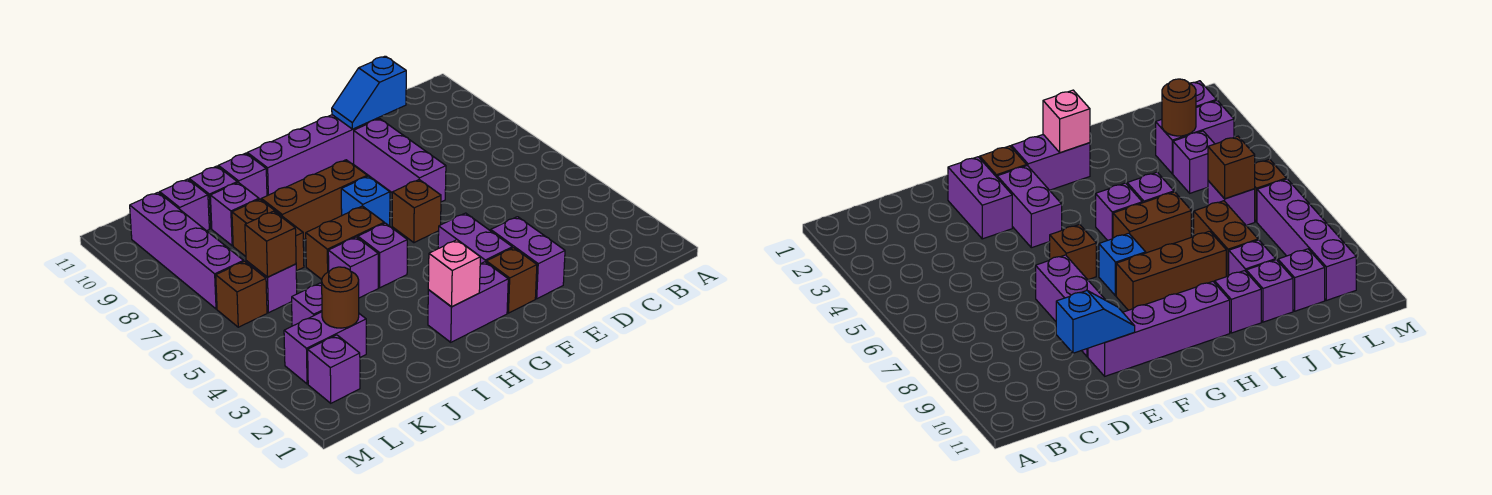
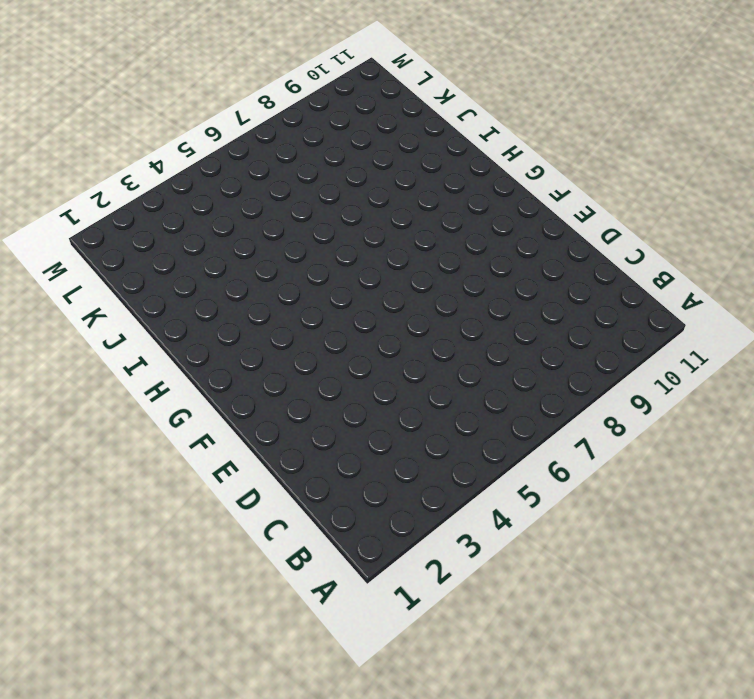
none -> purple 1x2 brick [491,217,565,299]
none -> purple 1x3 brick [354,119,446,202]
none -> purple 1x4 brick [247,115,379,196]

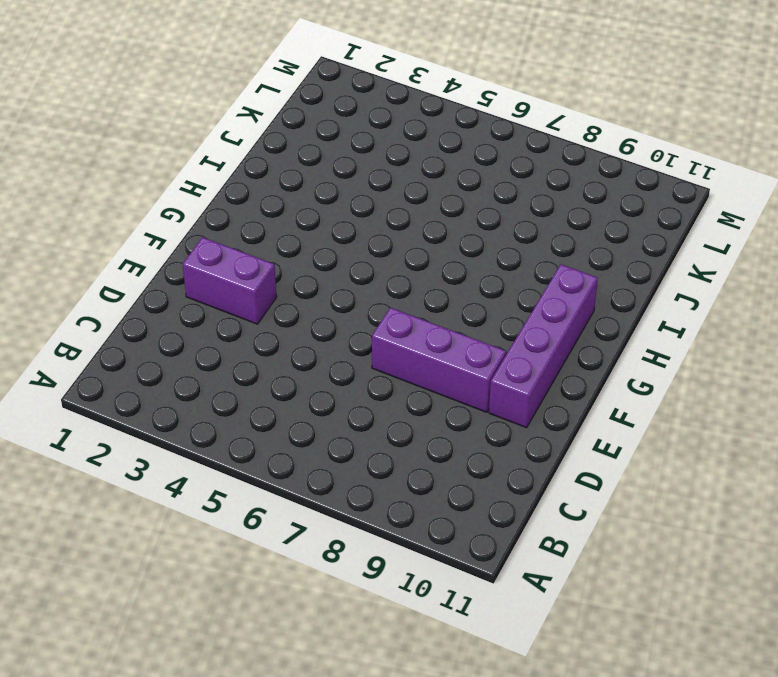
none -> brown 1x1 brick [486,248,537,313]
none -> purple 1x2 brick [438,213,512,264]
none -> brown 1x1 brick [392,180,441,243]

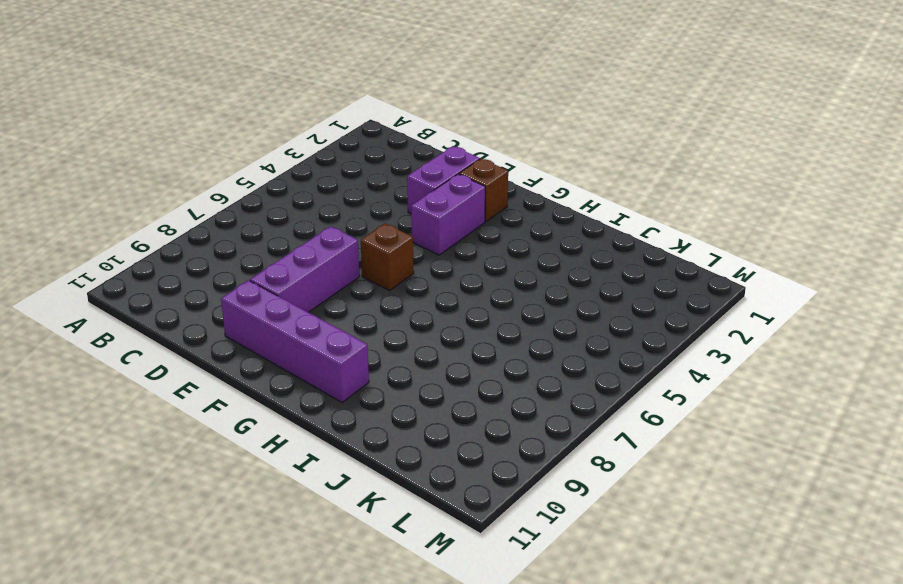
none -> purple 1x2 brick [428,262,508,342]
none -> blue 1x1 brick [341,176,390,226]
none -> brown 1x3 brick [261,160,367,240]

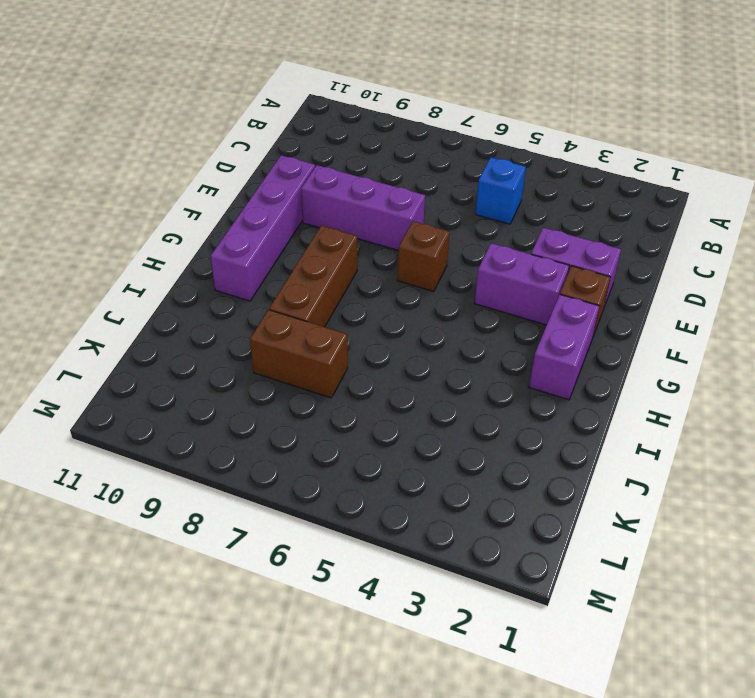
blue 1x1 brick [475,157,526,224] -> blue 1x1 brick moved to [341,176,390,226]
none -> purple 1x1 brick [358,223,407,288]
none -> brown 1x2 brick [306,206,384,279]
none -> purple 1x1 brick [328,237,378,298]

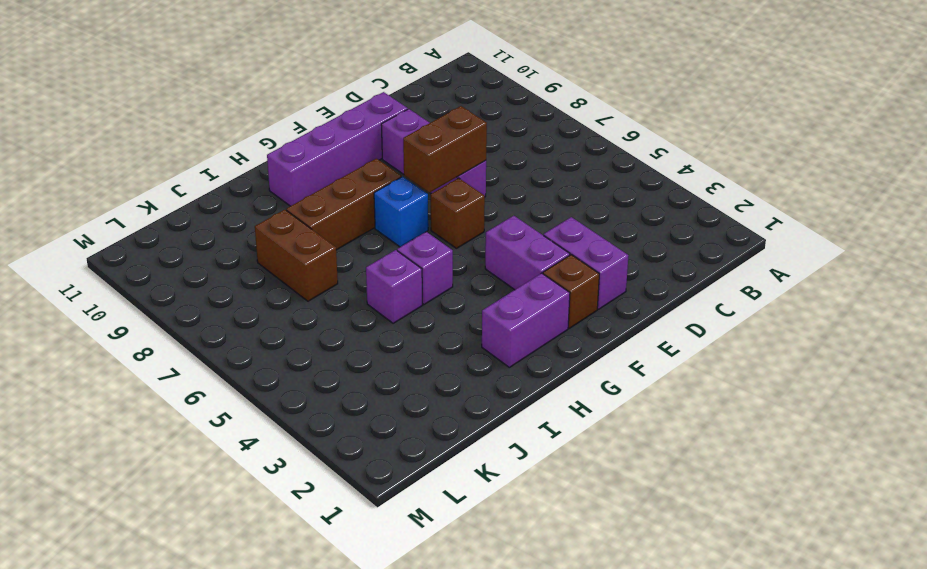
brown 1x2 brick [403,106,487,193] -> brown 1x2 brick moved to [306,206,384,279]
none -> purple 1x1 brick [218,153,267,199]
none -> purple 1x1 brick [210,182,259,246]
none -> purple 1x1 brick [189,166,237,229]

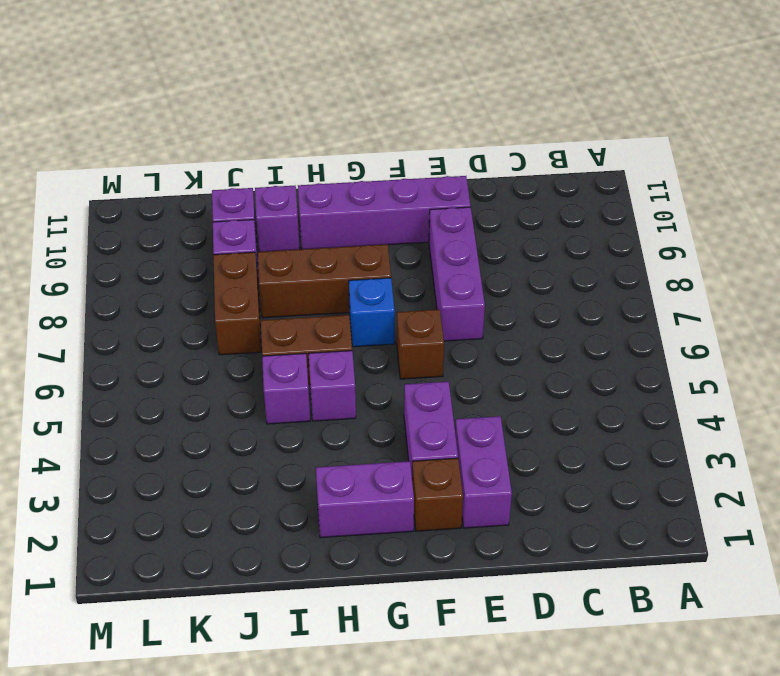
none -> purple 1x2 brick [284,312,366,384]
none -> purple 1x1 brick [292,283,322,326]
none -> purple 1x1 brick [246,261,297,313]

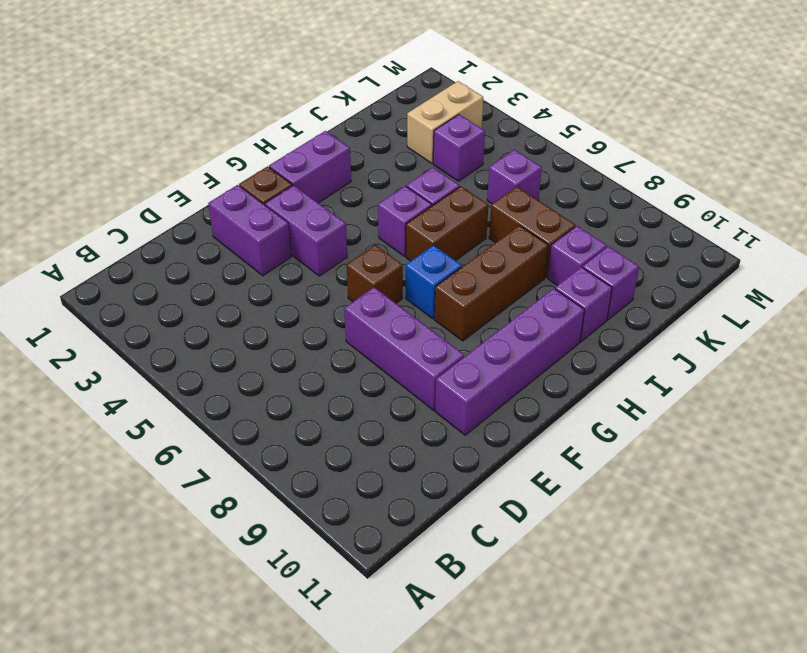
tan 1x2 brick [407,81,483,163] -> purple 1x2 brick [284,312,366,384]
none -> purple 1x1 brick [160,179,209,231]
none -> purple 1x1 brick [308,335,360,403]
none -> brown 1x1 brick [216,261,267,327]

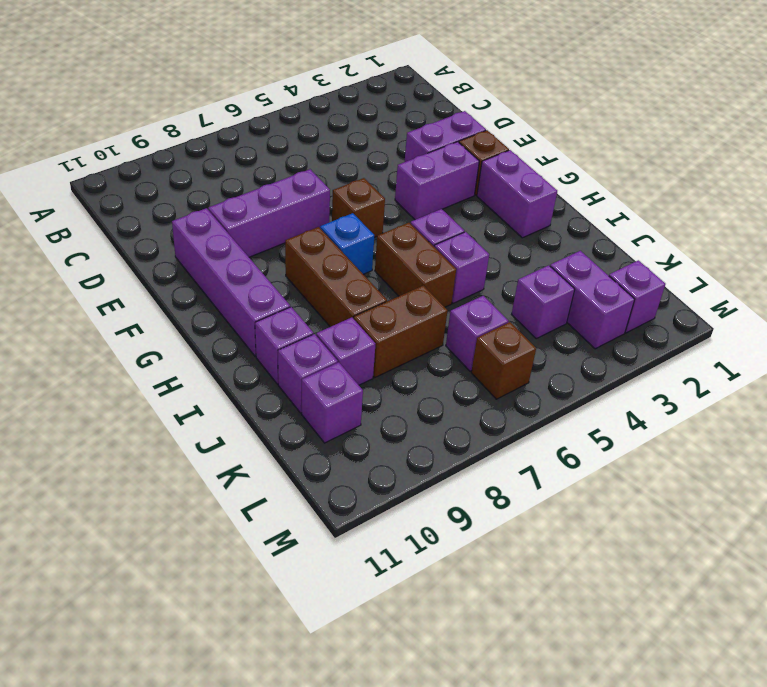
none -> purple 1x4 brick [130,192,244,309]
none -> blue 1x2 slope [332,56,406,129]
none -> pink 1x1 brick [428,240,480,307]

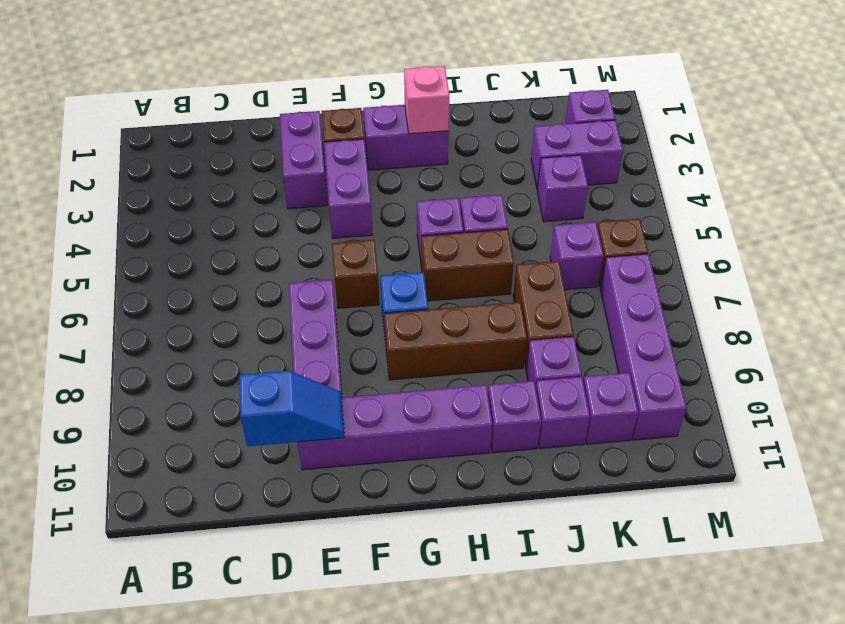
none -> brown 1x1 round brick [322,267,359,328]
none -> brown 1x1 brick [245,211,296,277]

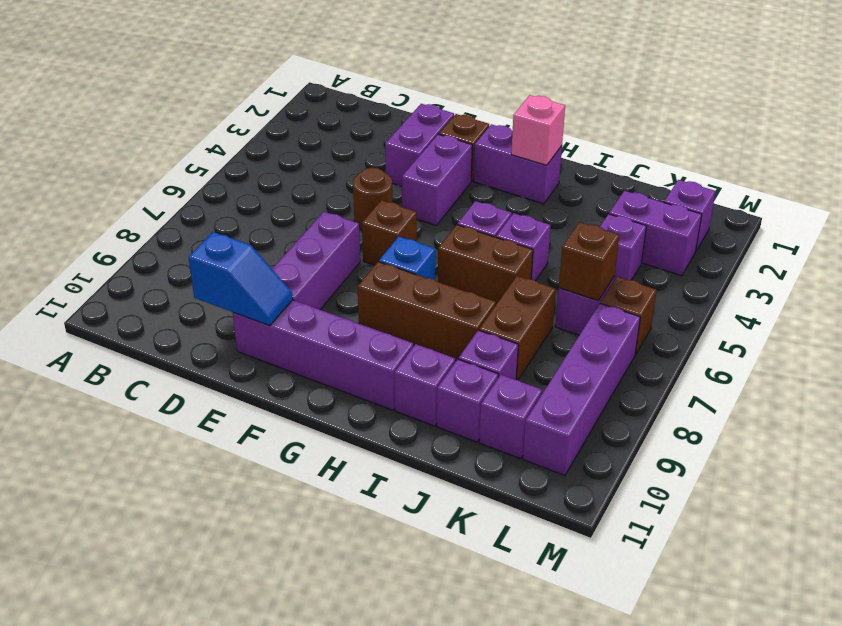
brown 1x1 round brick [353,168,392,230] -> brown 1x1 round brick moved to [322,267,359,328]

